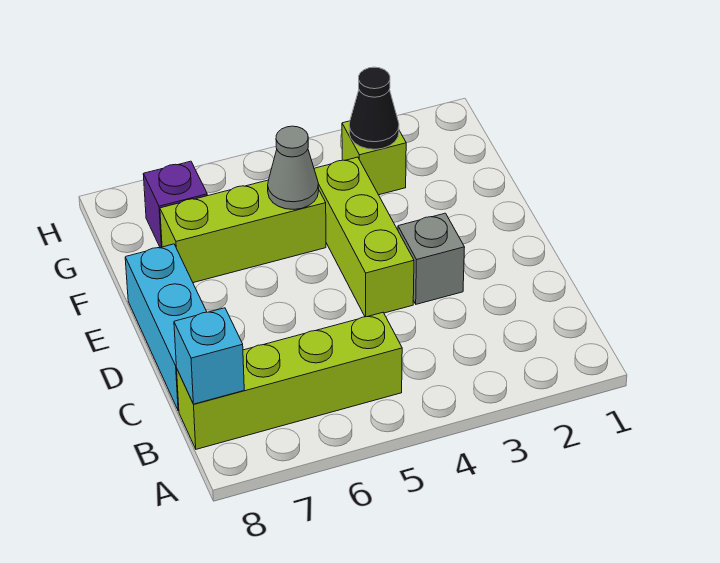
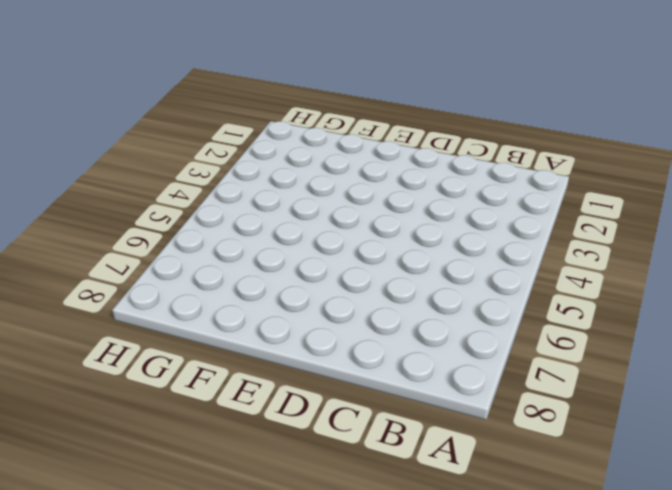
none -> lime 1x4 brick [177,313,402,449]
none -> cyan 1x3 brick [125,244,207,411]

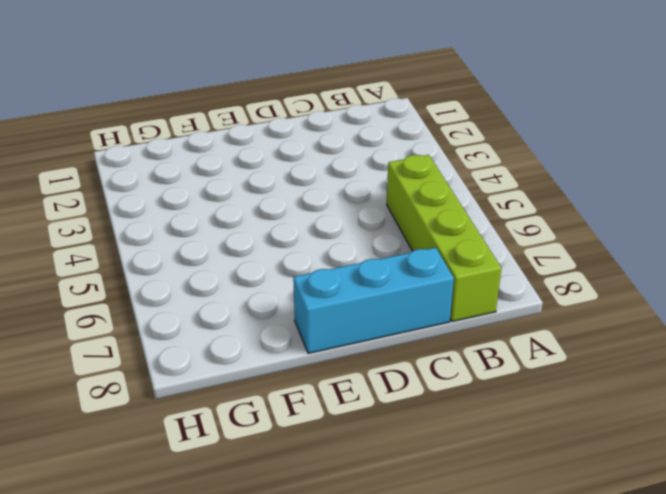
none -> grey 1x1 brick [398,213,465,304]
none -> lime 1x3 brick [314,157,414,317]

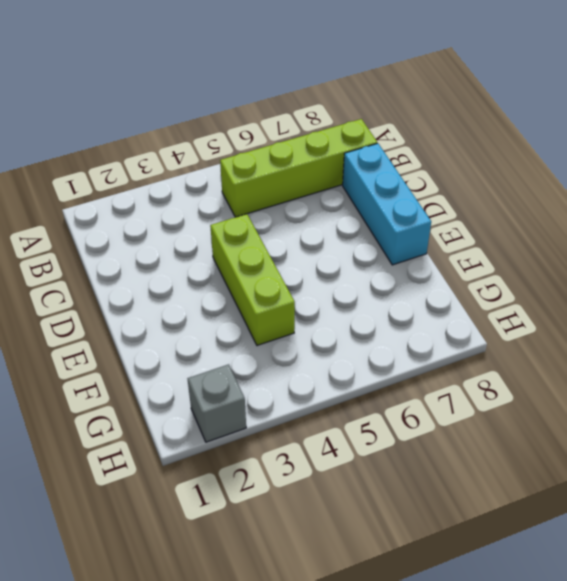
grey 1x1 brick [188,364,246,442] -> grey 1x1 brick moved to [398,213,465,304]
none -> lime 1x3 brick [160,180,326,283]
none -> lime 1x1 brick [342,121,406,195]

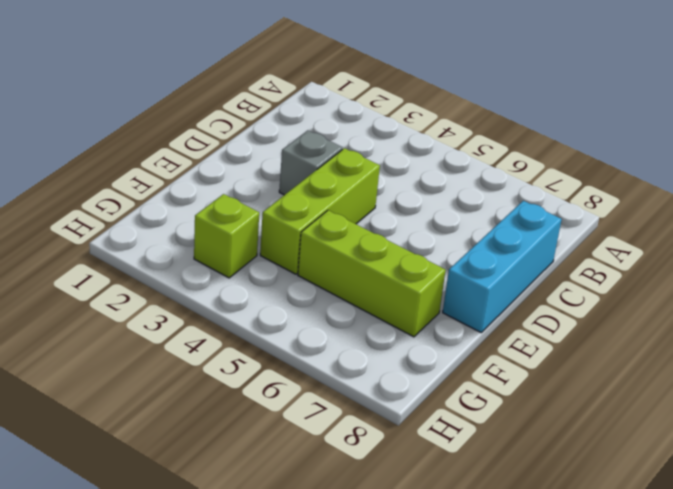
none -> lime 1x4 brick [177,313,402,449]
none -> purple 1x1 brick [143,161,207,247]

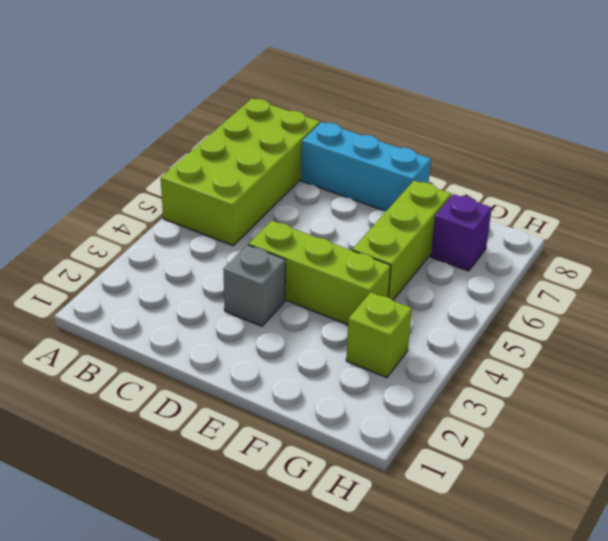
lime 2x4 brick [161,99,320,246] -> lime 1x4 brick [177,313,402,449]
none -> cyan 1x1 brick [174,308,244,404]
none -> grey 1x1 cone [268,126,319,209]

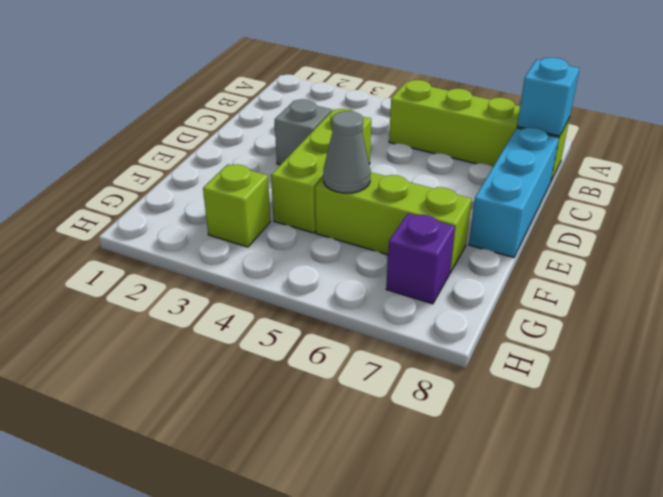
none -> black 1x1 cone [349,67,399,149]

